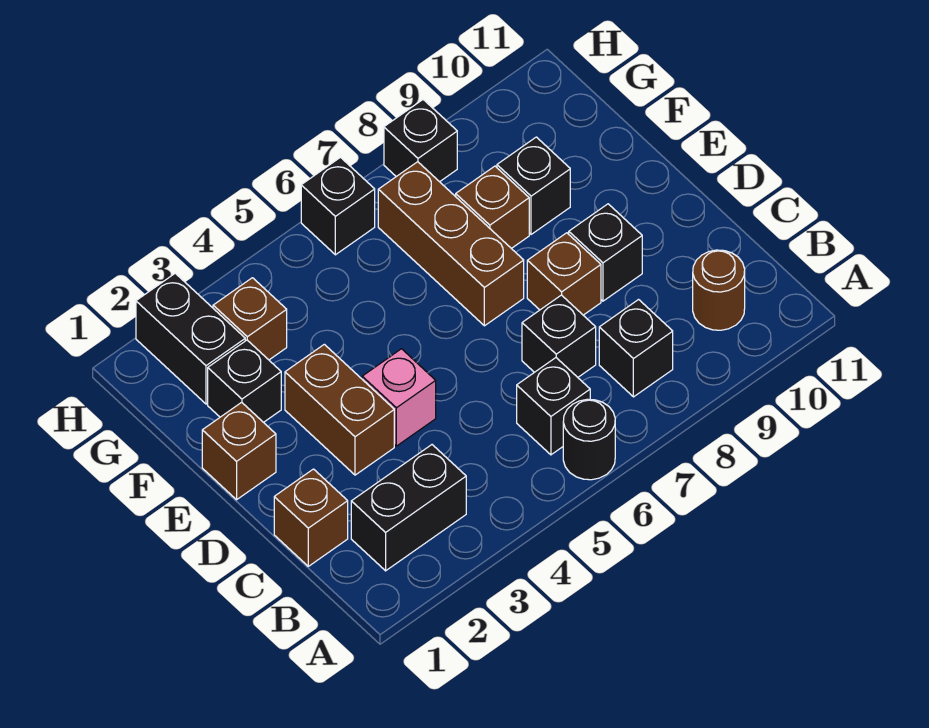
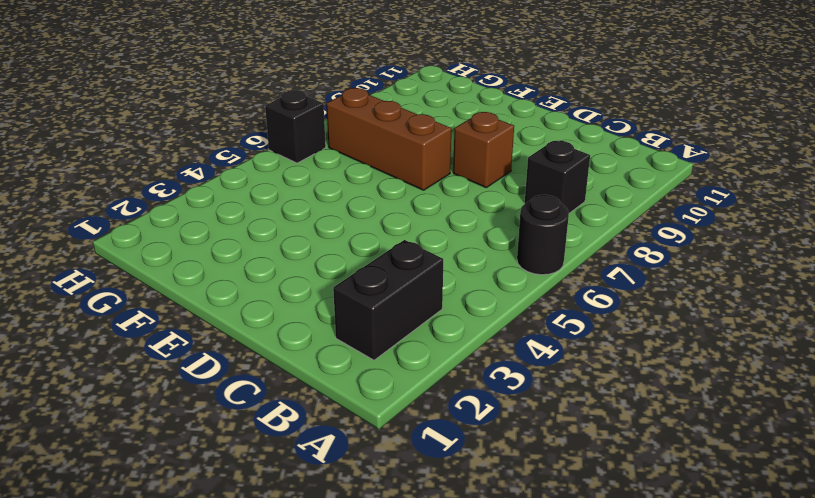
none -> black 1x1 brick [517,358,590,455]
none -> brown 1x1 round brick [693,250,745,330]
none -> brown 1x1 brick [274,469,348,566]

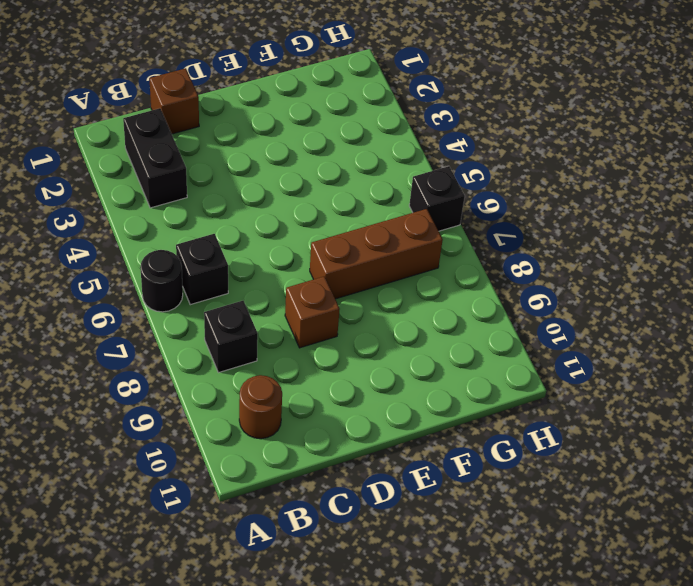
none -> black 1x1 brick [522,295,596,377]
none -> brown 1x2 brick [285,344,394,475]
none -> pink 1x1 brick [362,349,436,446]

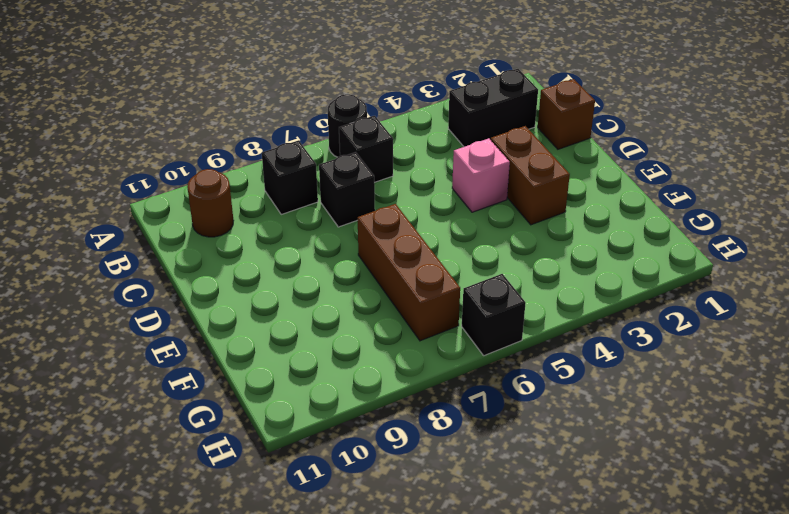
none -> brown 1x1 brick [527,233,601,315]
none -> black 1x1 brick [569,204,642,301]
none -> brown 1x1 brick [202,402,276,500]

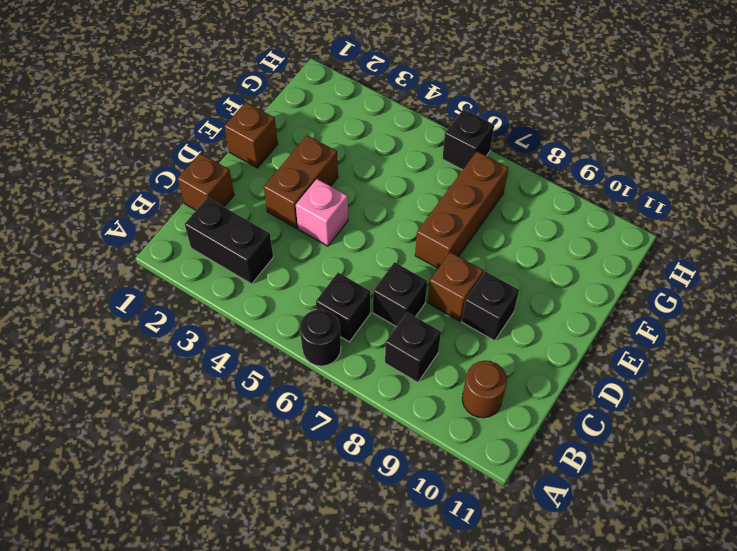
none -> black 1x1 brick [208,340,281,422]
none -> brown 1x1 brick [456,166,529,248]
none -> black 1x1 brick [497,137,570,234]

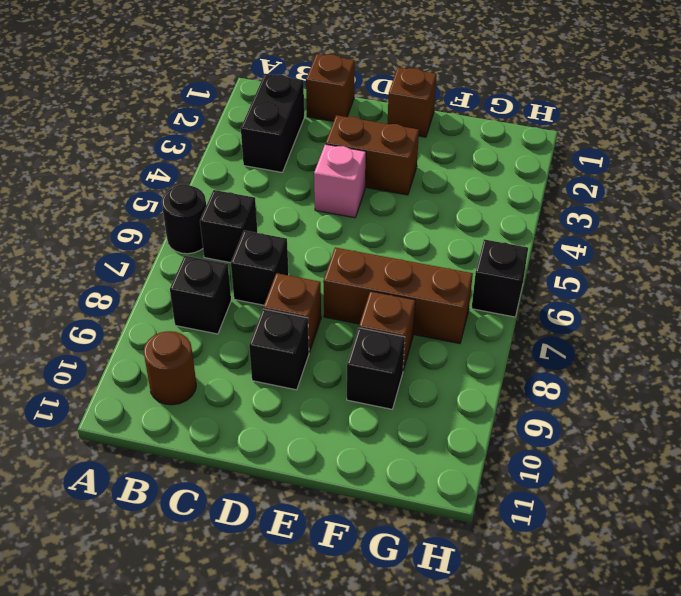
none -> black 1x1 brick [208,340,281,422]
none -> black 1x2 brick [136,273,245,404]
none -> brown 1x1 brick [213,278,287,360]

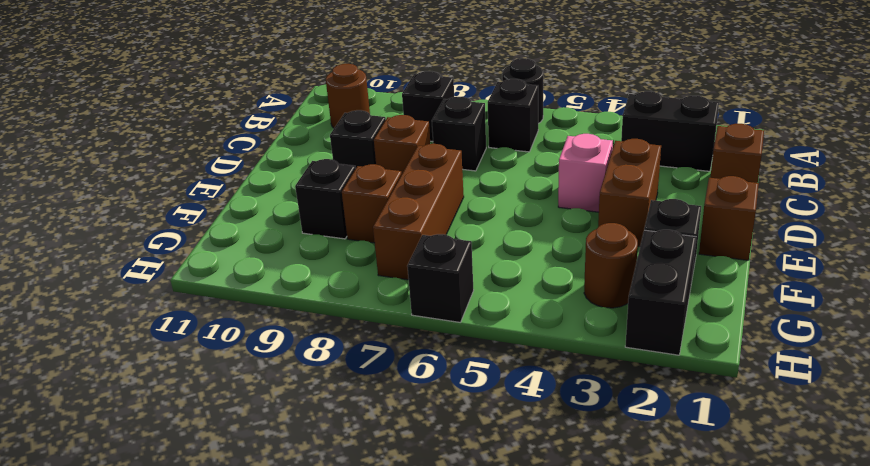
brown 1x1 round brick [584,223,638,308] -> brown 1x1 brick [213,278,287,360]
none -> black 1x1 brick [384,100,457,182]

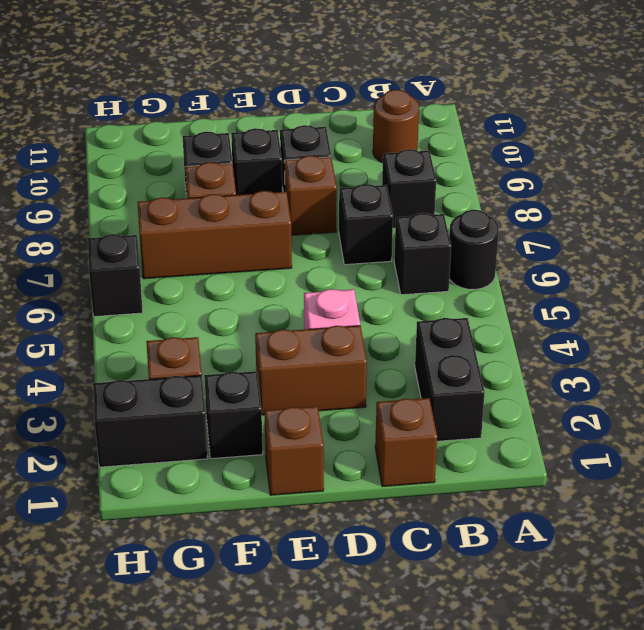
black 1x1 brick [231,128,282,195] -> black 1x1 brick moved to [384,100,457,182]

